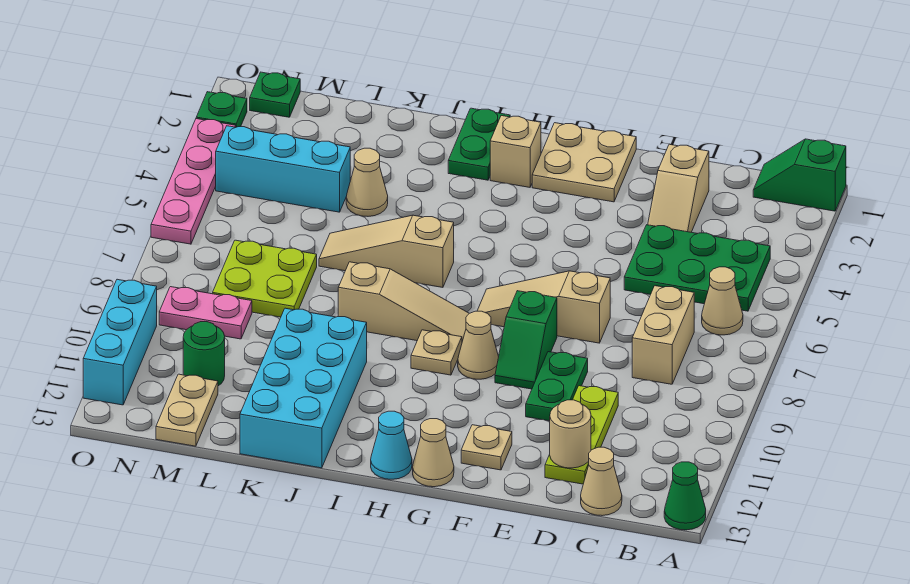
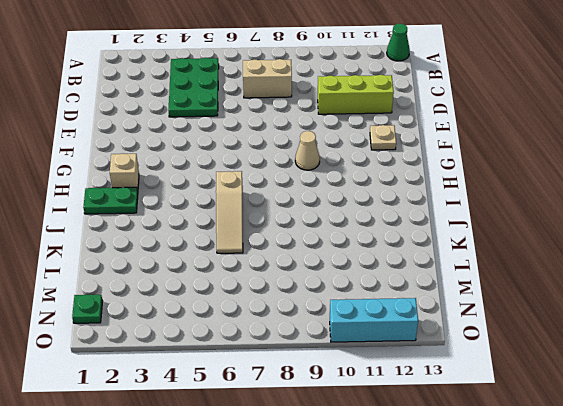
lime 1x3 brick [318,75,394,114] -> lime 1x3 plate [545,386,618,484]
none -> green 1x2 slope [753,139,846,211]
none -> tan 1x1 cone [702,267,743,335]
none -> tan 1x1 cone [581,447,622,516]
none -> tan 1x2 slope [648,144,709,232]

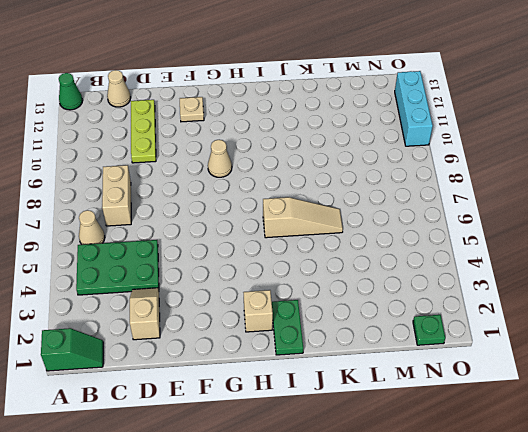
none -> tan 1x3 slope [477,271,610,343]
none -> green 1x2 plate [526,352,588,421]
none -> tan 2x2 plate [532,123,636,202]
none -> green 1x2 slope [495,291,557,389]

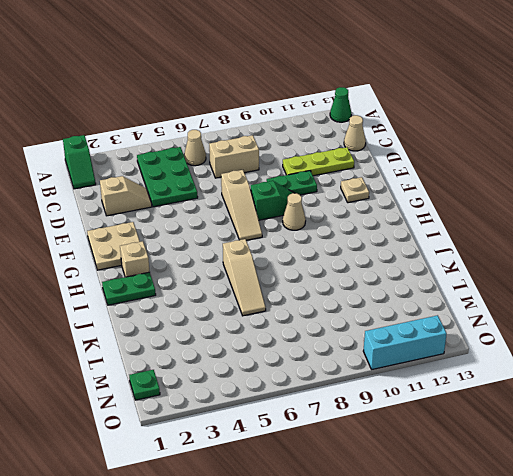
none -> tan 1x1 cone [413,419,454,487]
none -> tan 1x3 slope [338,262,469,341]
none -> tan 1x1 plate [411,330,462,375]
none -> cyan 1x1 cone [371,411,412,479]

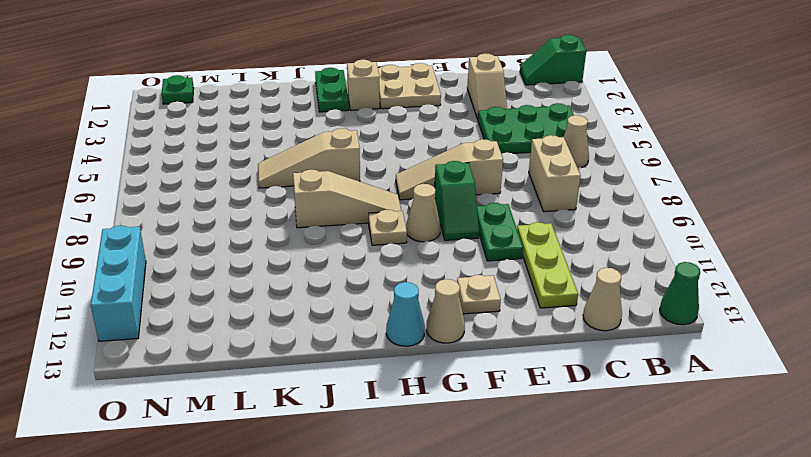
none -> cyan 2x4 brick [240,308,367,468]
none -> tan 1x1 cone [346,148,388,216]
none -> cyan 1x3 brick [216,126,350,212]
none -> lime 2x2 plate [213,240,317,317]

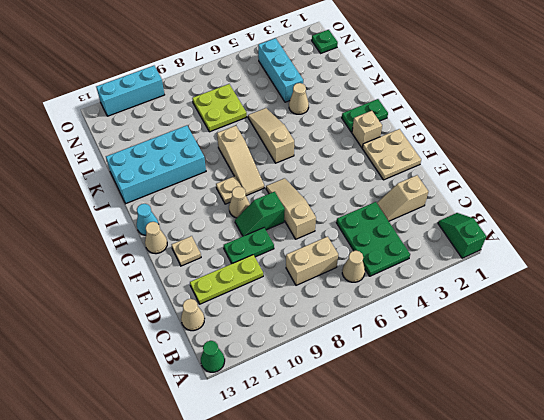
none -> pink 1x2 plate [159,287,252,339]
none -> green 1x1 round brick [183,322,225,386]
none -> tan 1x2 plate [156,374,218,446]
none -> green 1x1 plate [196,92,247,127]

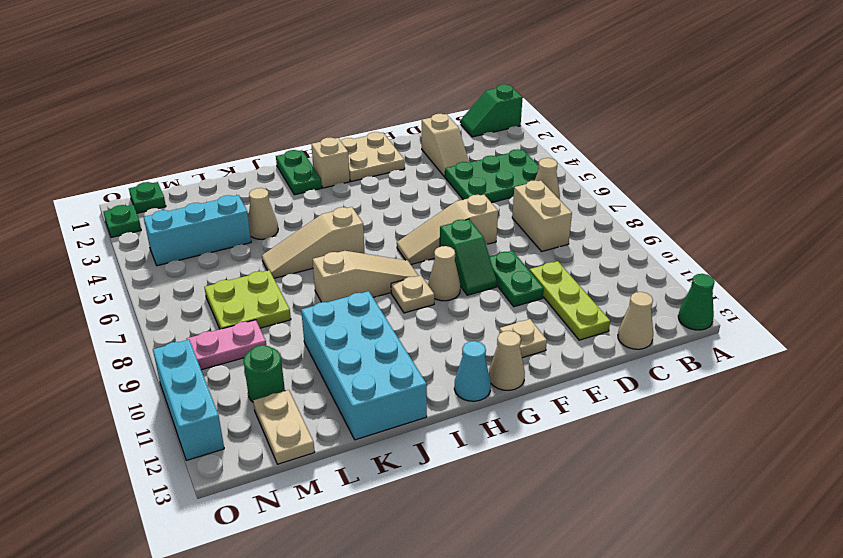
none -> pink 1x4 plate [151,119,236,244]
none -> tan 1x1 round brick [550,400,591,468]

